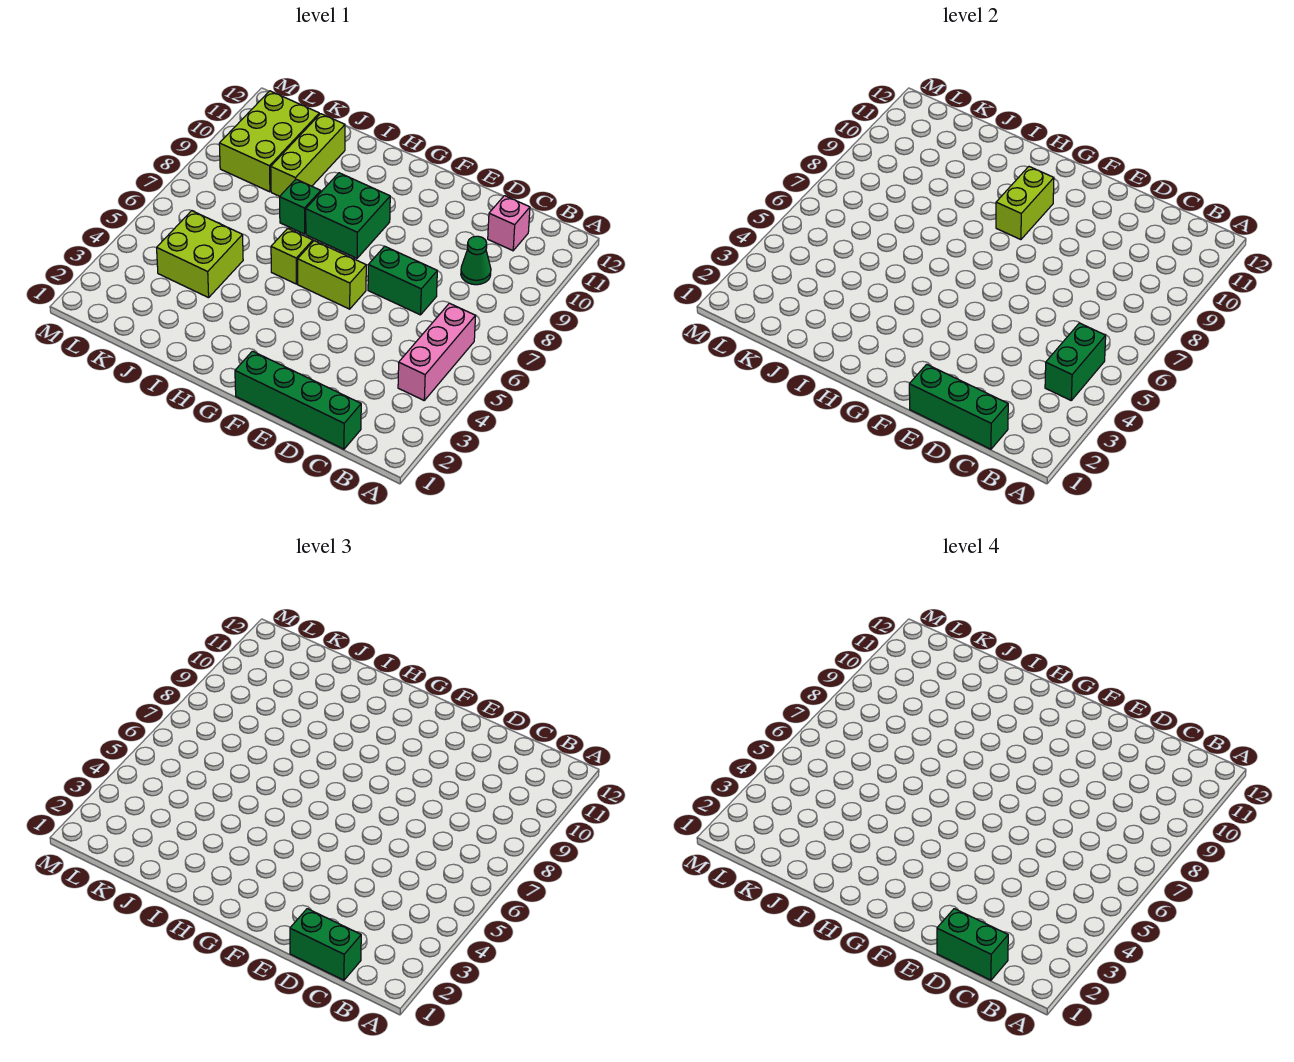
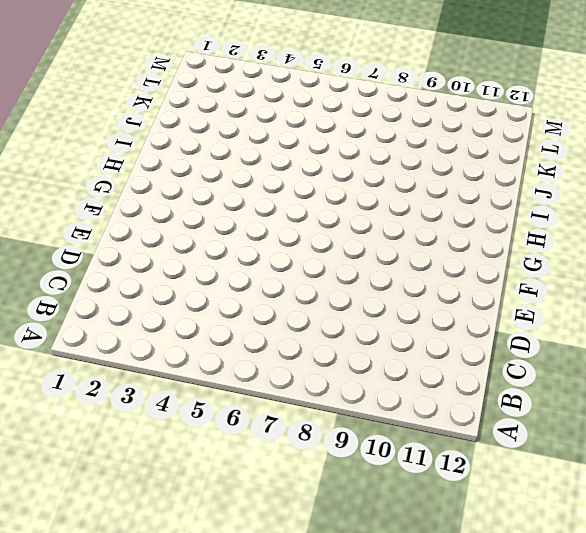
none -> pink 1x3 brick [398,303,476,400]
none -> green 1x4 brick [235,351,361,449]
none -> green 1x1 cone [461,236,491,285]

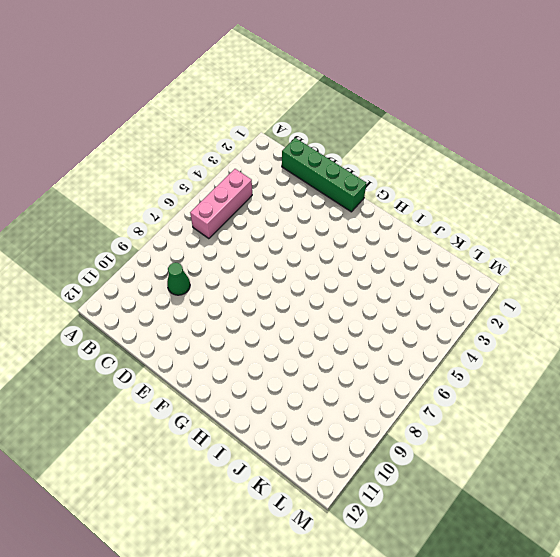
none -> pink 1x1 brick [488,196,530,251]
none -> green 1x2 brick [368,246,437,315]
none -> lime 1x2 brick [298,241,366,309]

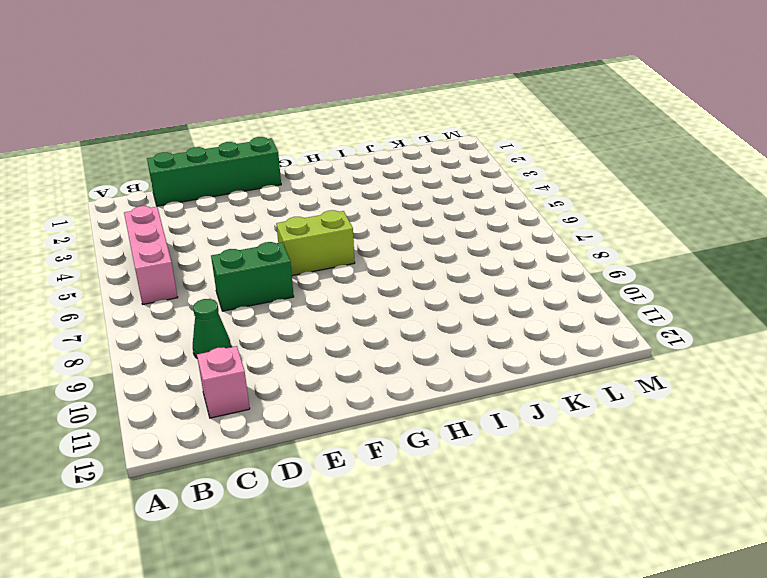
none -> green 2x2 brick [306,173,390,258]
none -> lime 1x1 brick [271,228,313,284]
none -> green 1x1 brick [280,179,321,234]

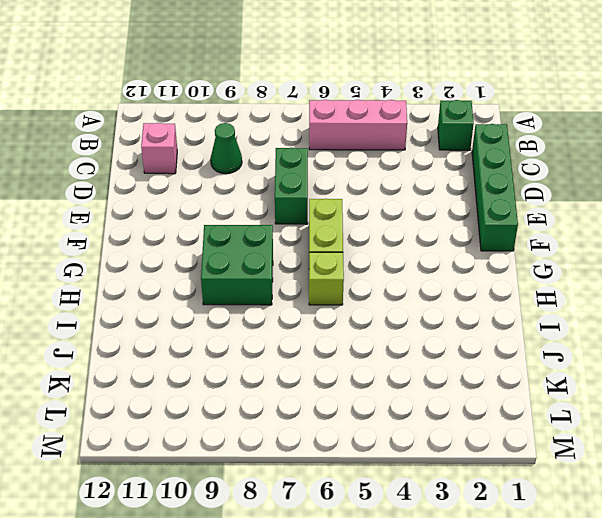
green 1x1 brick [438,100,474,150] -> green 1x1 brick moved to [280,179,321,234]
none -> lime 2x2 brick [157,211,243,298]
none -> lime 1x3 brick [271,114,345,196]
none -> lime 2x3 brick [219,91,319,192]

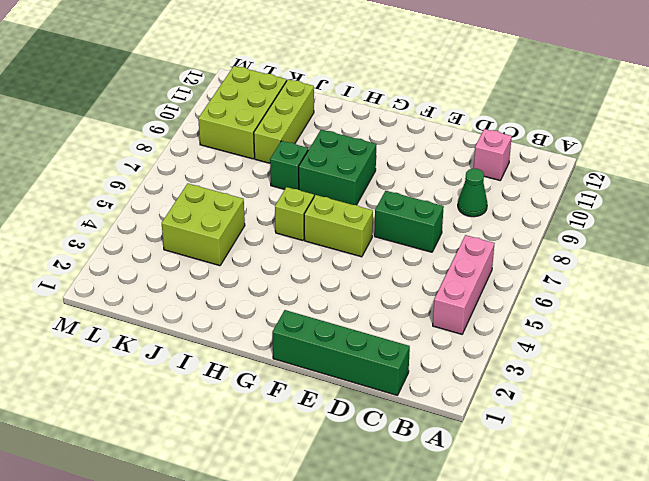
none -> green 1x2 brick [1045,323,1106,400]
none -> green 1x3 brick [909,364,1008,449]
none -> lime 1x2 brick [996,167,1054,240]

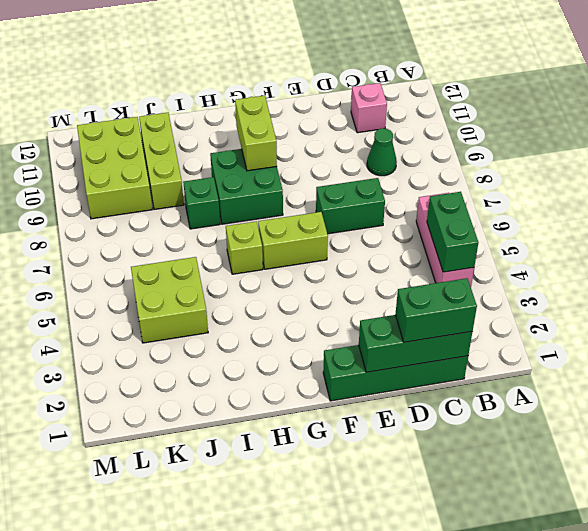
none -> green 1x2 brick [937,909,1008,980]

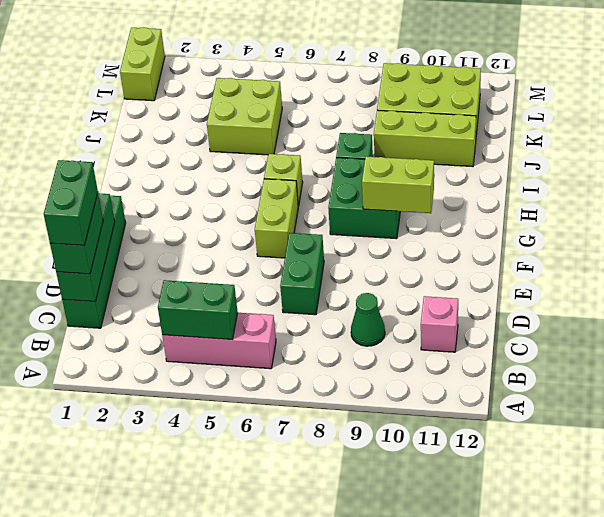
lime 1x2 brick [120,27,165,101] -> none

